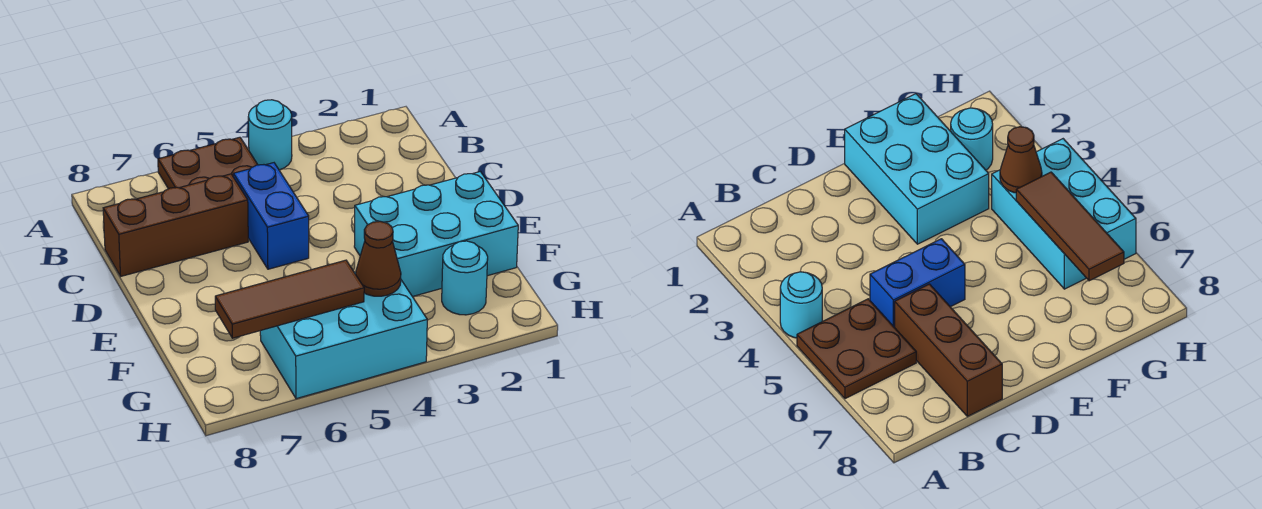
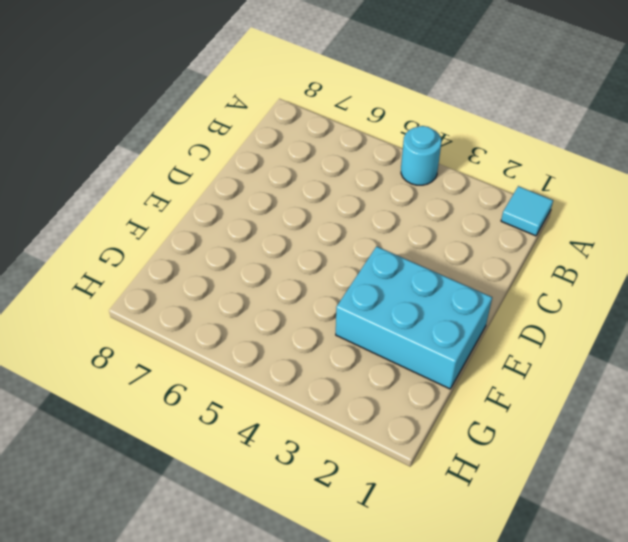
cyan 1x1 tile [501,186,553,236] -> none
none -> brown 2x2 plate [158,137,258,189]
none -> blue 1x2 brick [233,163,309,269]

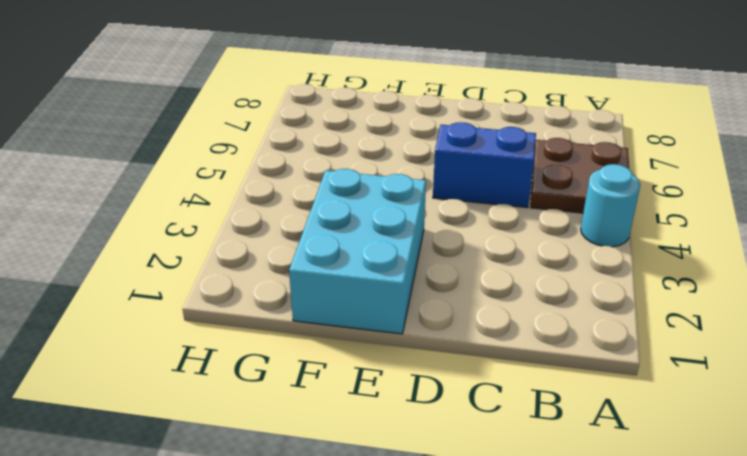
none -> brown 1x3 brick [103,174,248,276]
none -> cyan 1x1 round brick [442,241,488,315]

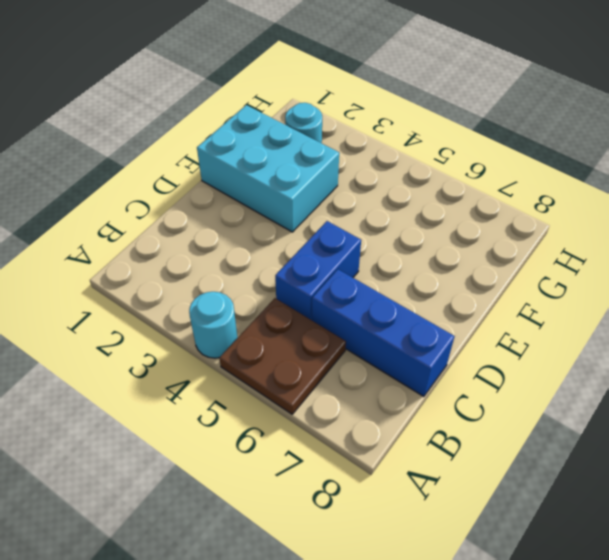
blue 1x3 brick [312,269,454,397] -> brown 1x3 brick [103,174,248,276]
none -> cyan 2x3 brick [260,272,427,399]
none -> brown 1x1 cone [356,221,401,296]

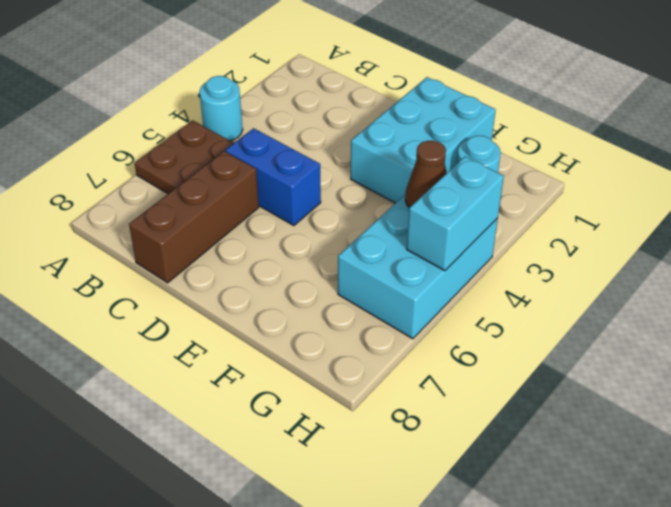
cyan 1x2 brick [407,157,504,271] -> none
none -> brown 1x3 tile [215,260,364,338]

